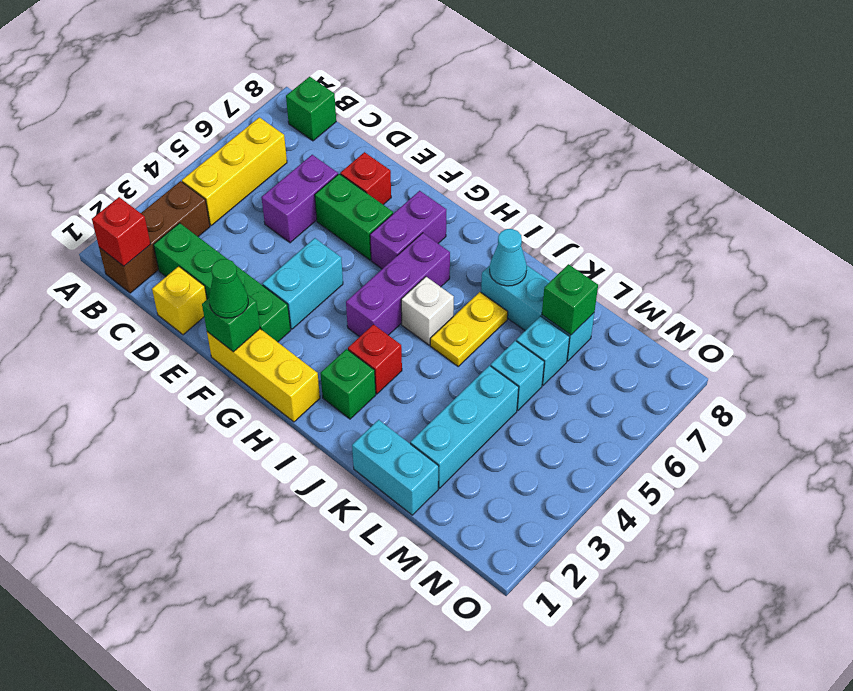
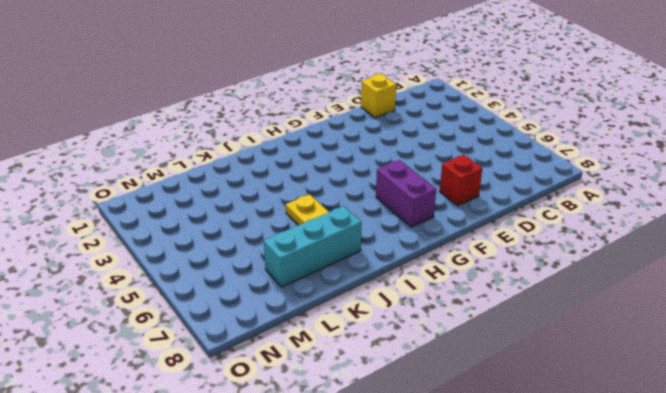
none -> brown 1x3 brick [99,181,210,293]
none -> yellow 1x3 brick [182,117,287,225]
none -> green 1x1 brick [286,77,336,141]

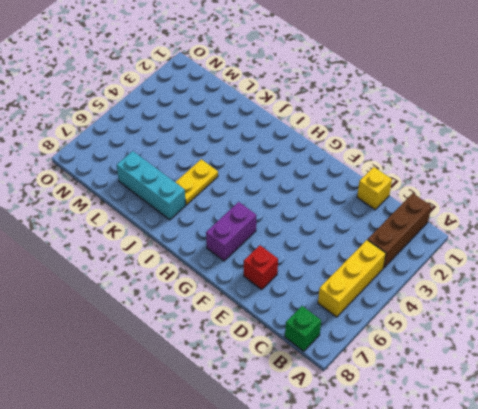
none -> green 1x4 brick [153,223,291,342]
none -> purple 1x2 brick [261,155,338,243]
none -> green 1x2 brick [315,174,393,260]

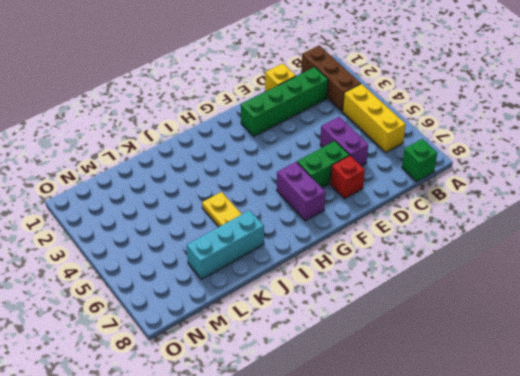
none -> yellow 1x3 brick [207,329,320,422]
none -> cyan 1x2 brick [262,238,343,329]
none -> purple 1x3 brick [346,233,450,337]

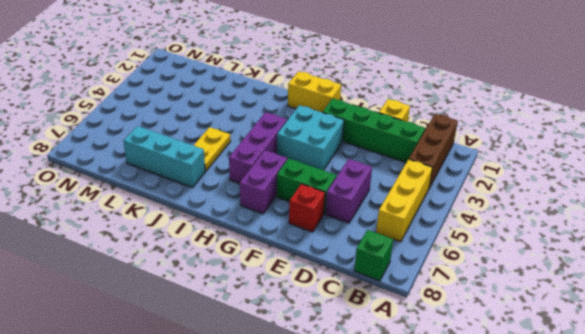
cyan 2x2 brick [277,105,344,170] -> cyan 1x2 brick [262,238,343,329]
yellow 1x2 brick [288,71,341,112] -> yellow 1x3 brick [207,329,320,422]
none -> green 1x1 brick [320,349,376,419]
none -> red 1x1 brick [348,324,402,394]
none -> white 1x1 brick [401,277,454,345]

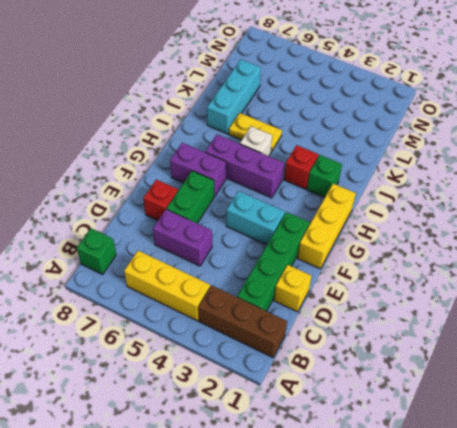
none -> cyan 1x2 brick [352,420,439,515]
none -> cyan 1x3 brick [410,366,519,488]
none -> cyan 1x1 brick [491,341,544,410]

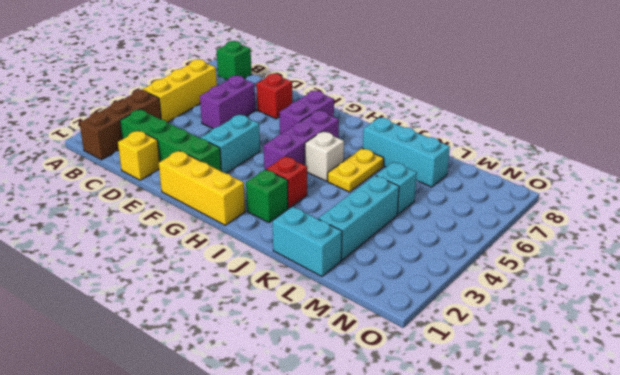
none -> green 1x2 brick [315,174,393,260]
none -> cyan 1x1 brick [516,316,570,385]
none -> red 1x1 brick [92,197,151,266]

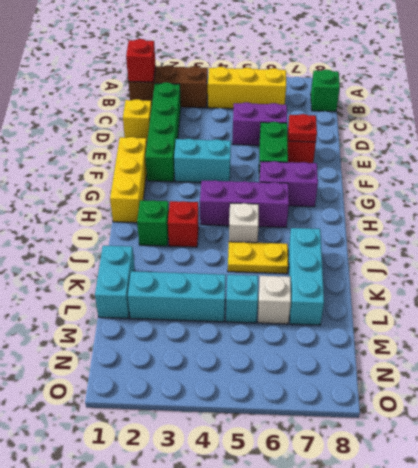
red 1x1 plate [289,114,317,142] -> none
white 1x1 brick [258,276,291,324] -> cyan 1x1 brick [516,316,570,385]
none -> green 1x1 brick [202,295,260,352]
none -> cyan 1x1 cone [490,229,527,286]
none -> green 1x1 brick [542,264,598,335]

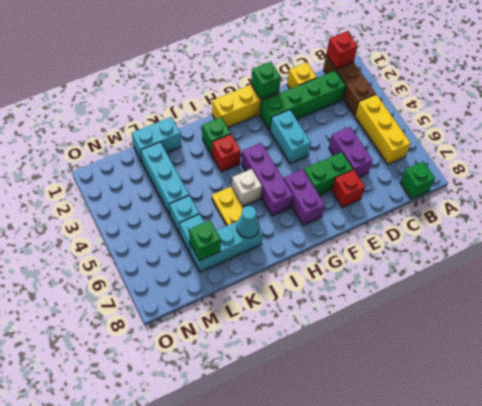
none -> green 1x1 cone [209,259,248,318]

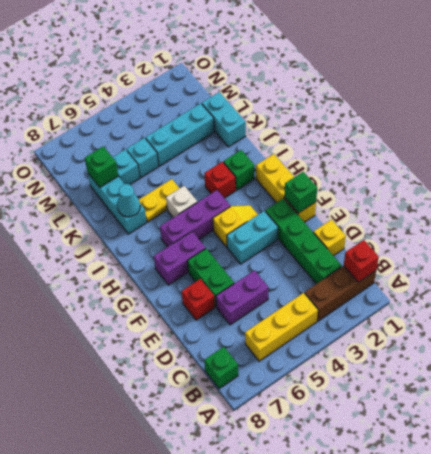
yellow 1x2 slope [213,205,258,247] -> none
none -> green 1x1 cone [209,259,248,318]

